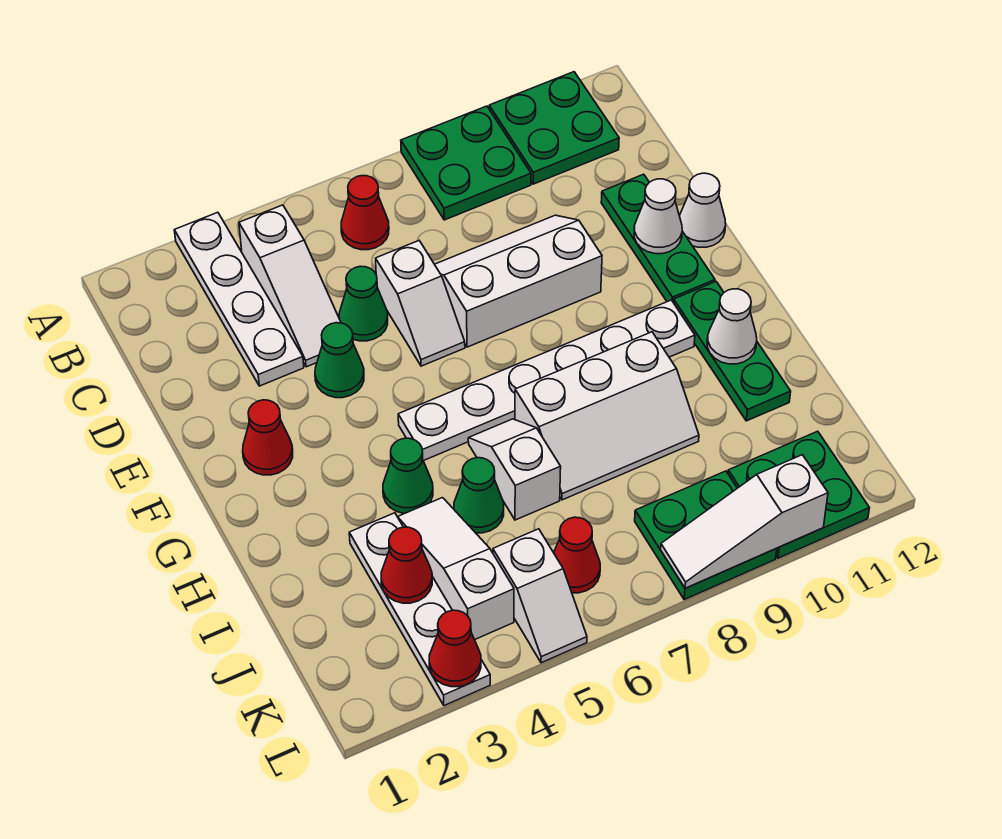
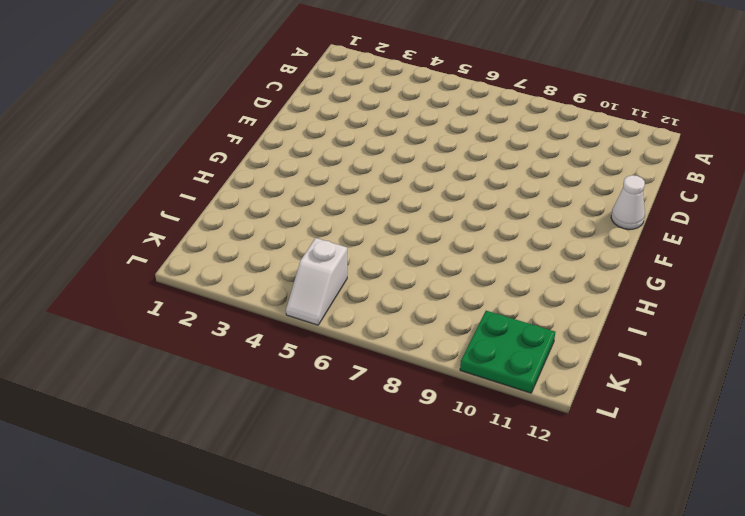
none -> white 1x4 plate [174,212,304,386]
none -> green 2x2 plate [401,106,531,220]
none -> green 2x2 plate [489,72,619,184]

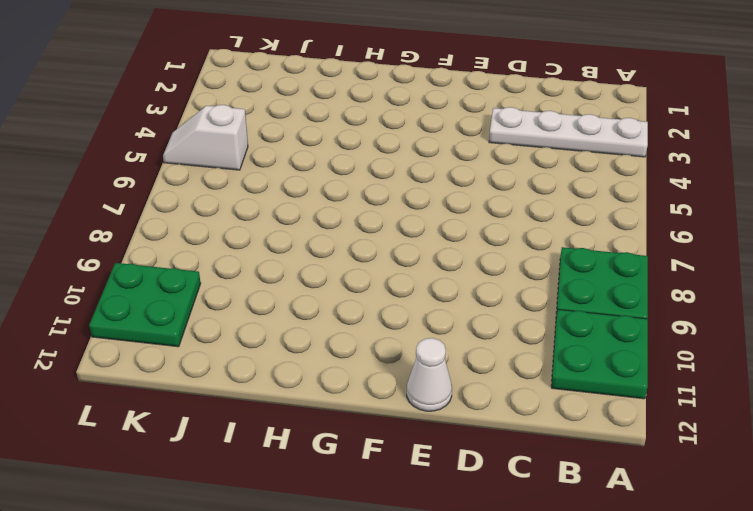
none -> white 1x3 slope [239,205,341,367]
none -> red 1x1 cone [341,176,389,250]
none -> green 1x1 cone [339,266,388,341]

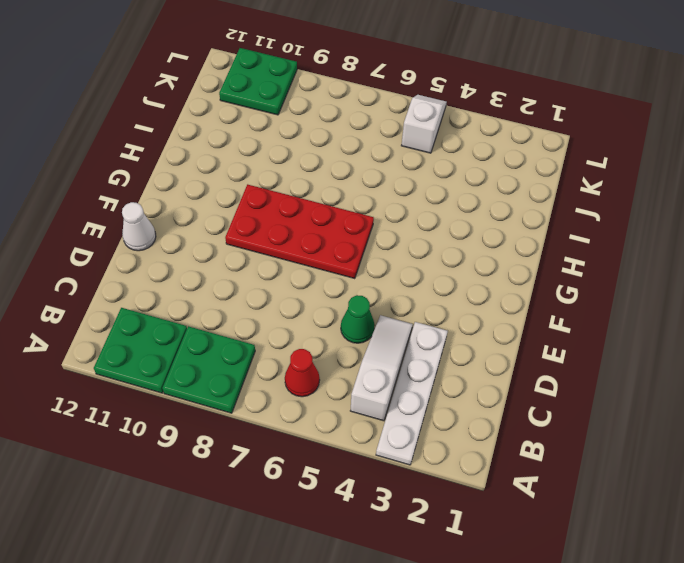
red 2x4 plate [225,184,374,279] -> white 1x6 plate [398,300,695,461]
none -> white 1x2 slope [376,241,465,366]
none -> white 2x3 slope [435,215,602,347]
none -> green 1x3 plate [601,174,715,302]

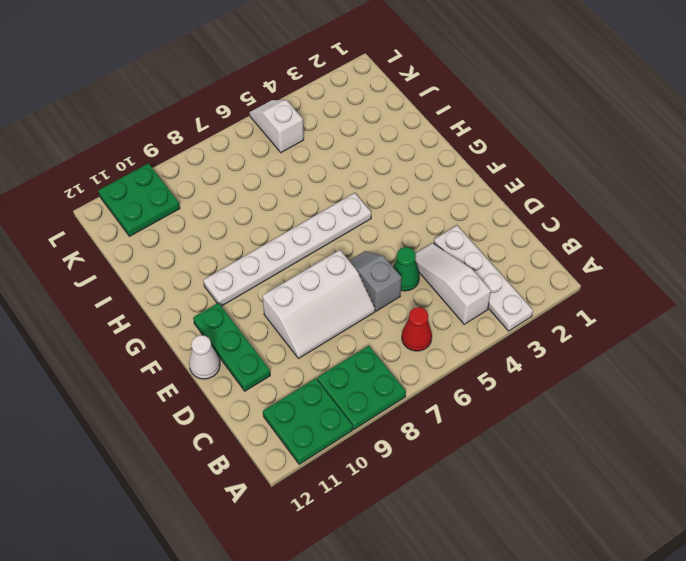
grey 1x2 slope [349,251,402,311] -> white 1x2 slope [376,241,465,366]
none -> green 1x1 cone [315,323,364,398]
none -> red 1x1 cone [243,400,293,475]
none -> green 1x3 plate [673,282,791,421]

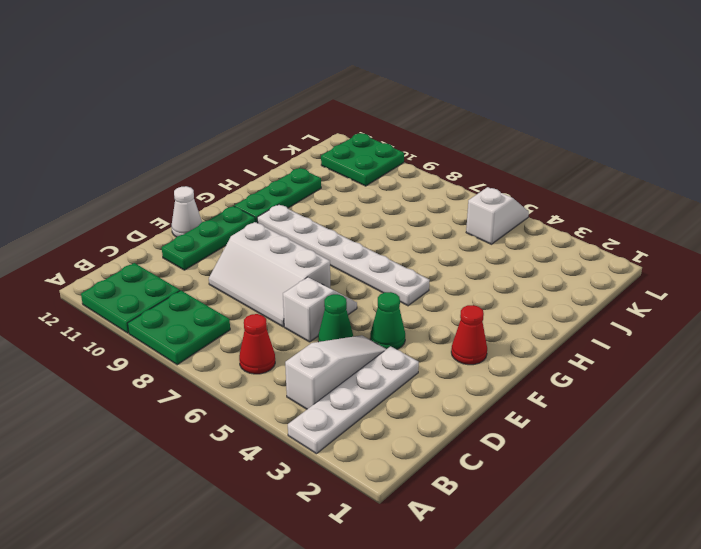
none -> green 1x1 cone [383,438,433,514]
none -> white 1x2 slope [468,419,561,520]
none -> white 2x3 slope [515,332,699,500]

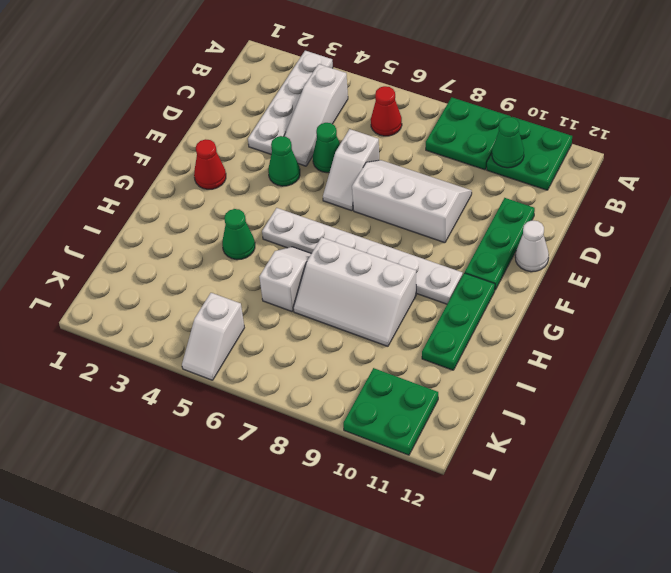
green 1x1 cone [492,117,524,168] -> green 1x1 cone moved to [454,458,504,533]
none -> white 1x4 plate [349,513,490,706]
none -> white 1x3 slope [398,498,514,640]
none -> red 1x1 cone [554,517,600,593]

